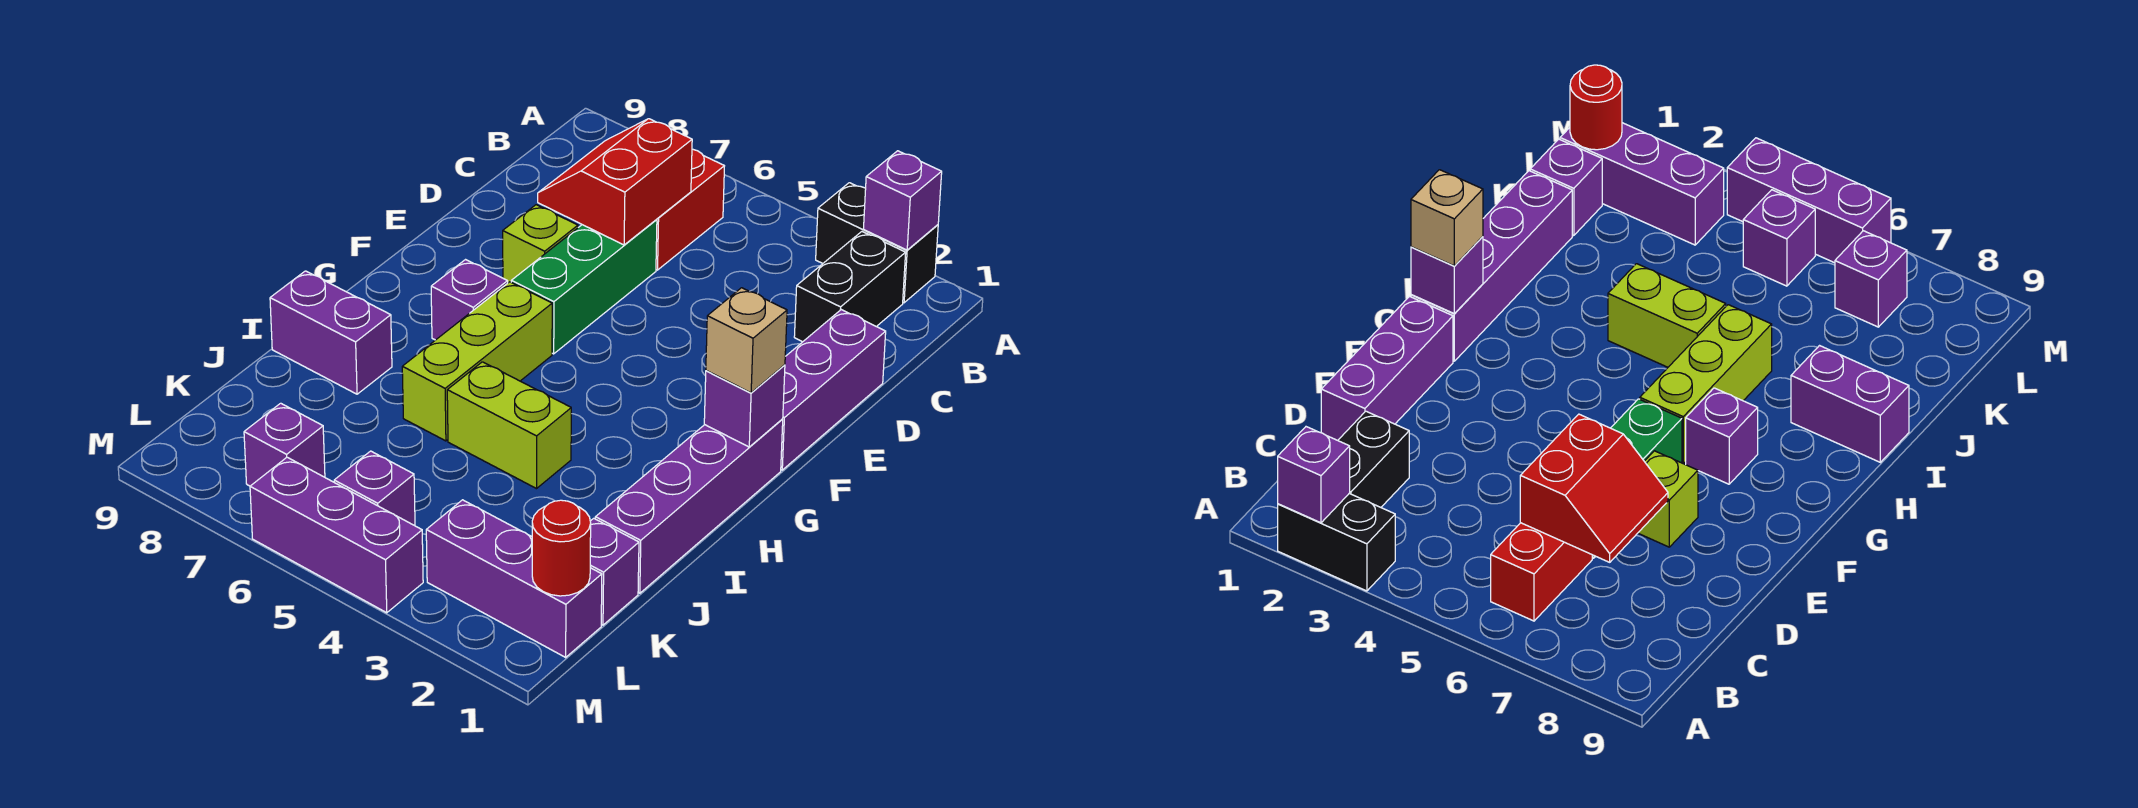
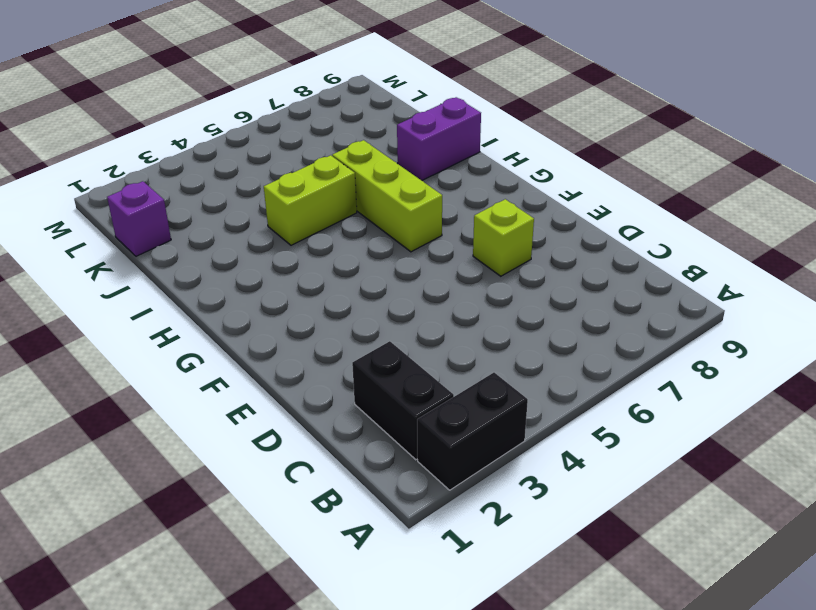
none -> red 1x2 brick [656,149,724,270]
none -> purple 1x3 brick [781,310,886,470]
none -> green 1x3 brick [511,219,657,354]

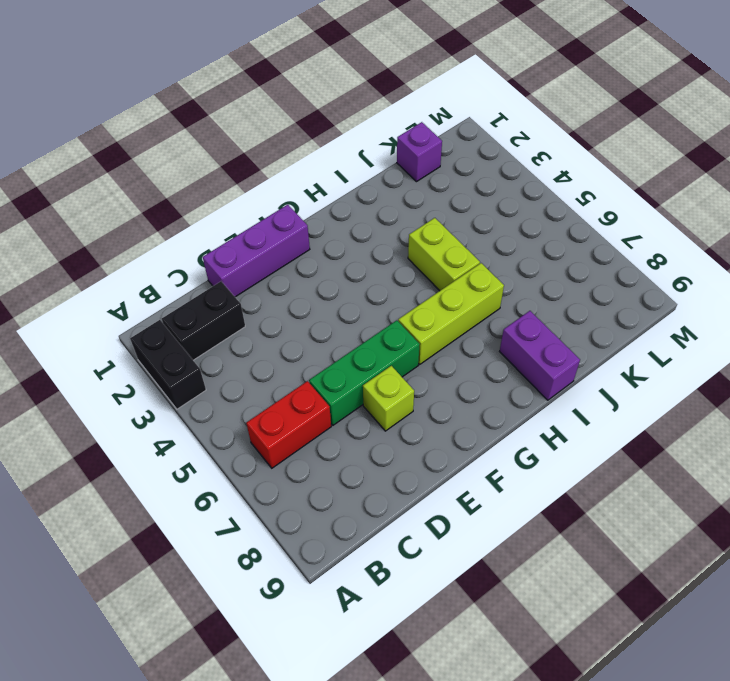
none -> purple 1x4 brick [595,419,783,593]
none -> purple 1x1 brick [431,260,508,340]
none -> purple 1x3 brick [426,500,602,657]

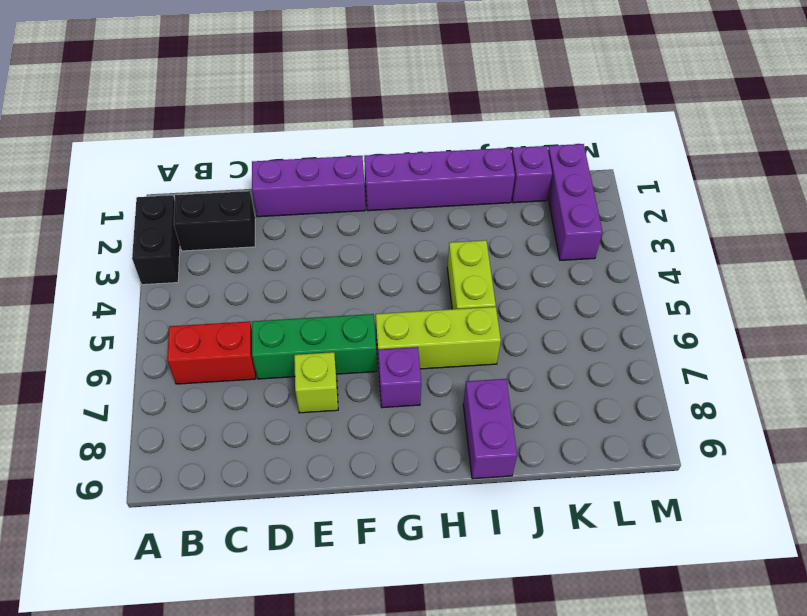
none -> purple 1x1 brick [334,451,415,526]
none -> purple 1x1 brick [244,403,325,486]
none -> purple 1x3 brick [250,457,423,613]

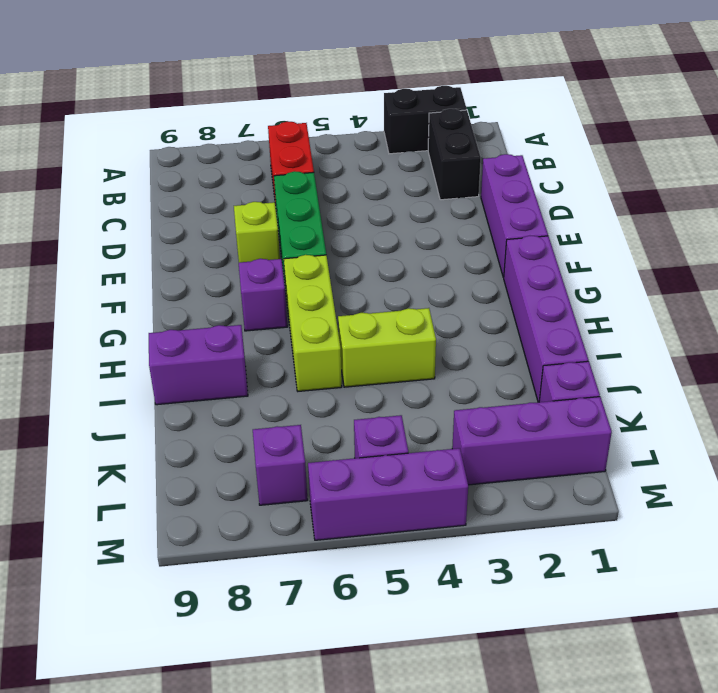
none -> purple 1x1 brick [864,151,942,250]
none -> red 2x2 slope [538,119,692,245]
none -> purple 1x1 brick [704,365,785,447]

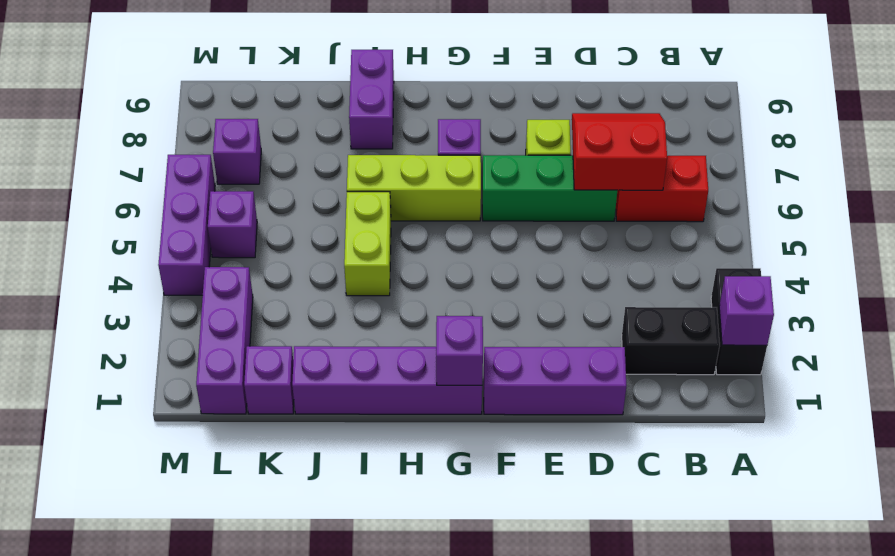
none -> red 1x1 round brick [532,500,591,596]
none -> tan 1x1 brick [706,288,787,393]

